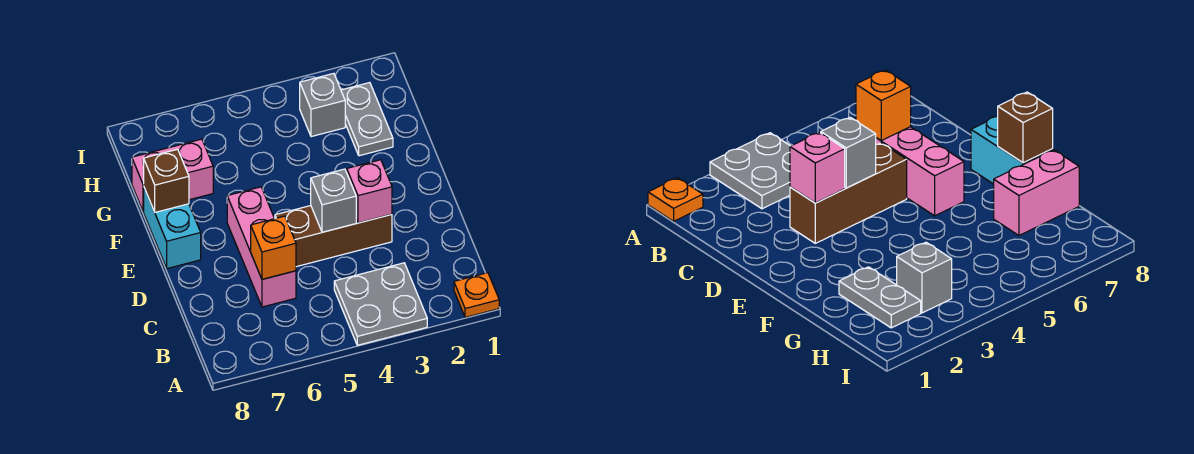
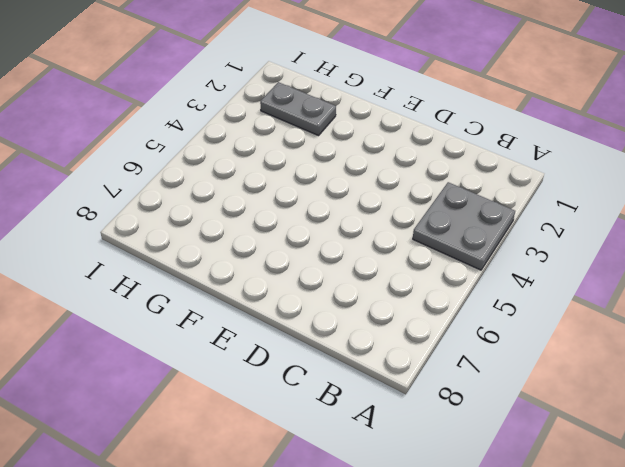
none -> orange 1x1 plate [454,273,499,317]
none -> pink 1x3 brick [227,187,296,307]
none -> brown 1x3 brick [275,206,392,267]

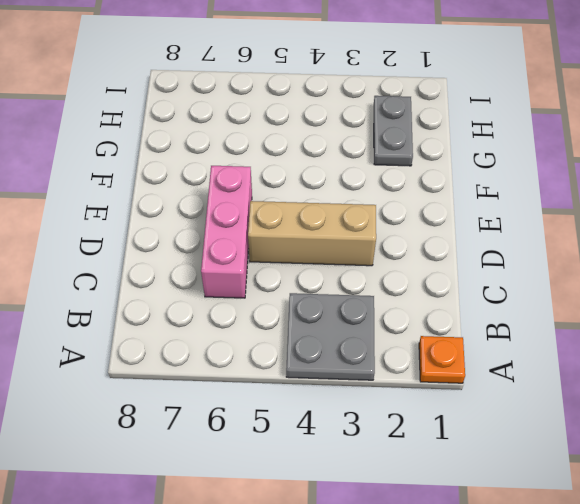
tan 1x3 brick [248,201,376,266] -> brown 1x3 brick [275,206,392,267]
none -> cyan 1x2 brick [144,188,201,268]
none -> pink 1x2 brick [132,139,213,212]
none -> grey 1x1 brick [300,73,345,137]

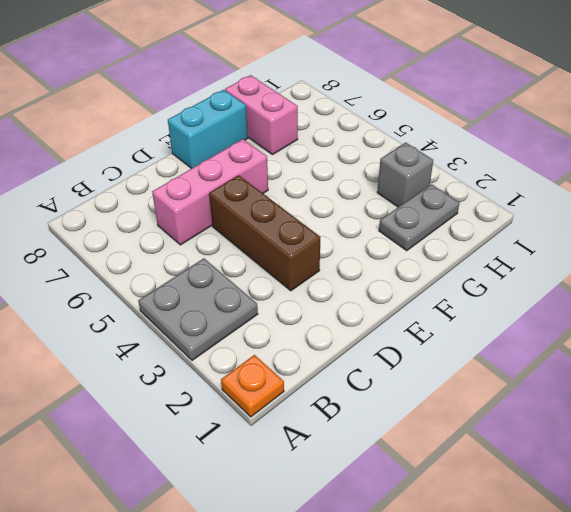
none -> orange 1x1 brick [251,216,296,279]
none -> pink 1x1 brick [347,160,392,223]
none -> grey 1x1 brick [311,169,356,232]

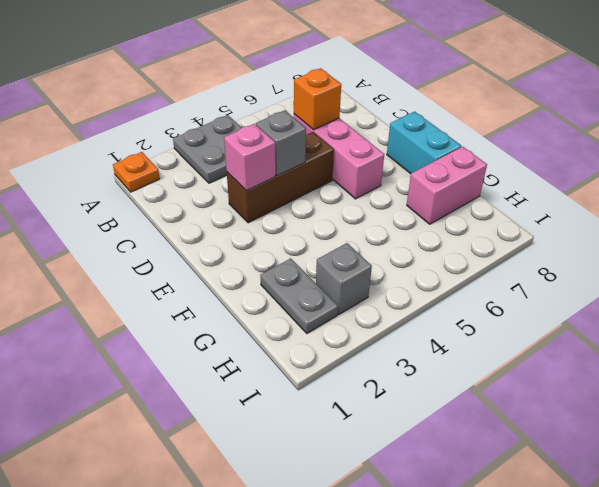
none -> brown 1x1 brick [143,149,189,212]

